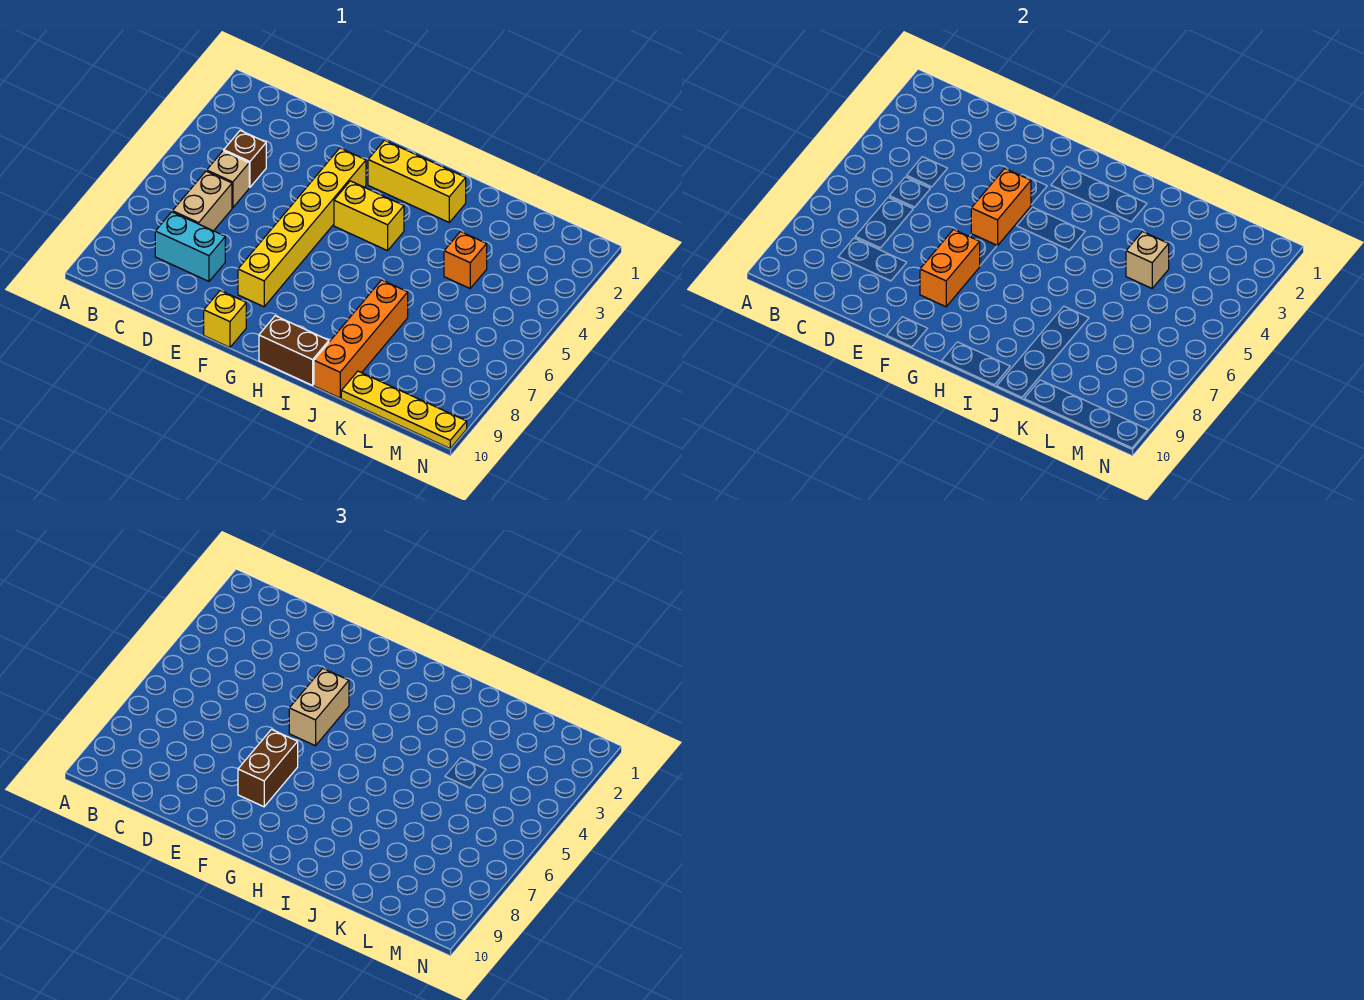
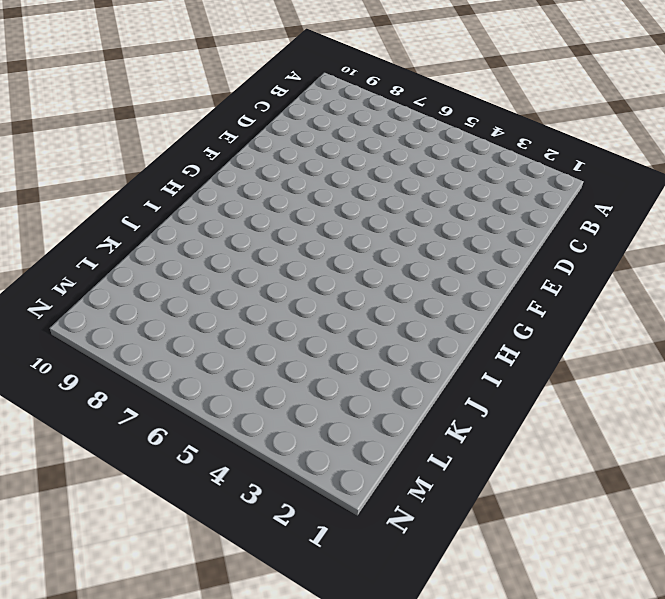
none -> brown 1x1 brick [224,130,266,187]
none -> tan 1x1 brick [207,151,249,208]
none -> tan 1x2 brick [173,171,232,231]

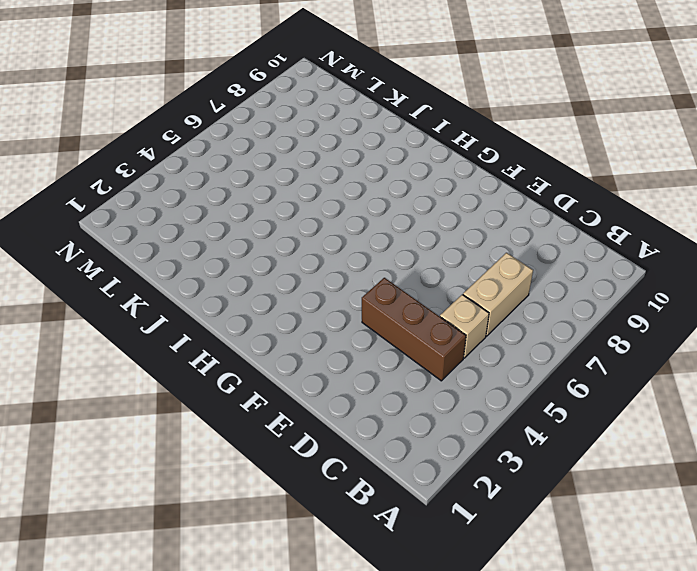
brown 1x3 brick [362,278,466,381] -> brown 1x1 brick [224,130,266,187]
none -> cyan 1x2 brick [155,212,225,281]
none -> yellow 1x6 brick [238,148,366,307]
none -> yellow 1x1 brick [204,291,246,347]

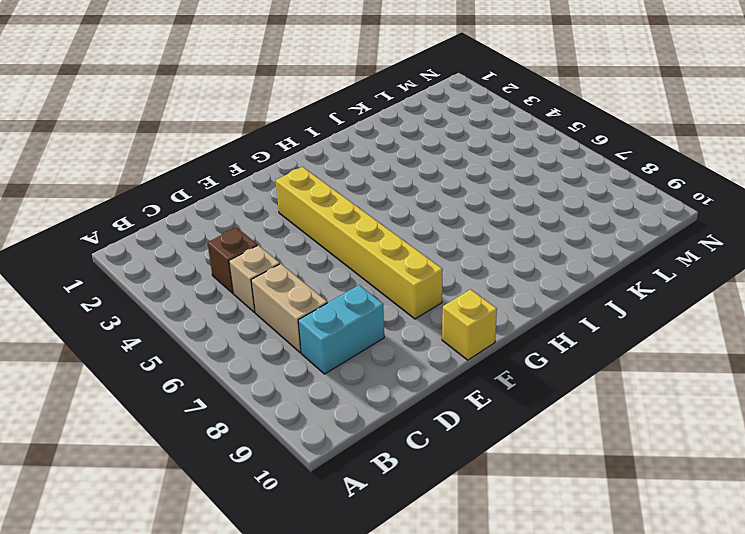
none -> yellow 1x3 brick [368,140,466,222]
none -> yellow 1x2 brick [334,181,404,251]
none -> brown 1x2 brick [259,316,329,385]

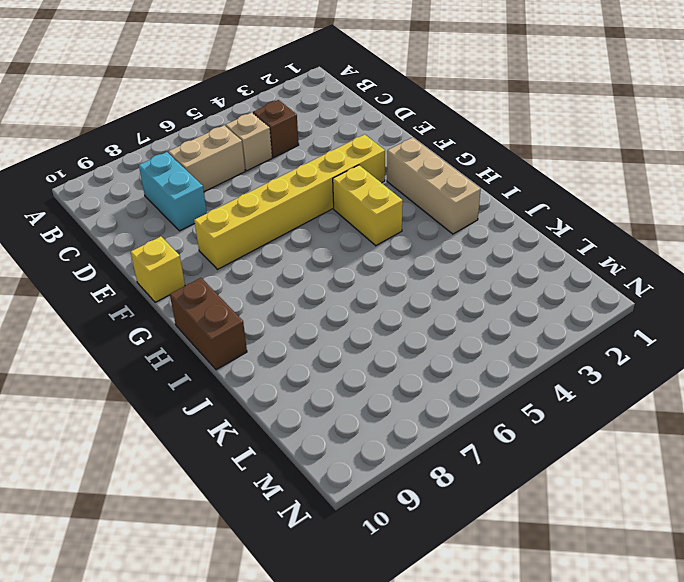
tan 1x3 brick [387,138,481,234] -> yellow 1x3 brick [368,140,466,222]
none -> orange 1x4 brick [314,280,408,398]
none -> orange 1x1 brick [444,232,487,288]
none -> yellow 1x4 plate [341,371,467,448]

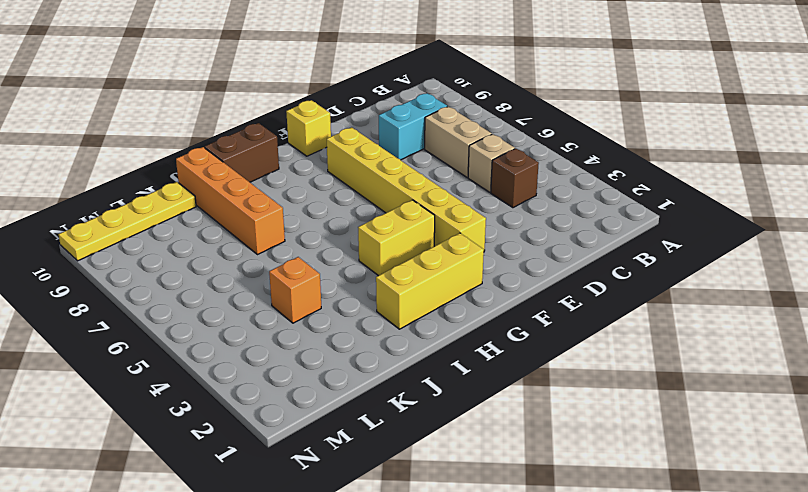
none -> orange 1x2 brick [971,168,1031,246]
none -> orange 1x2 brick [920,229,980,307]
none -> tan 1x1 brick [1126,232,1169,288]

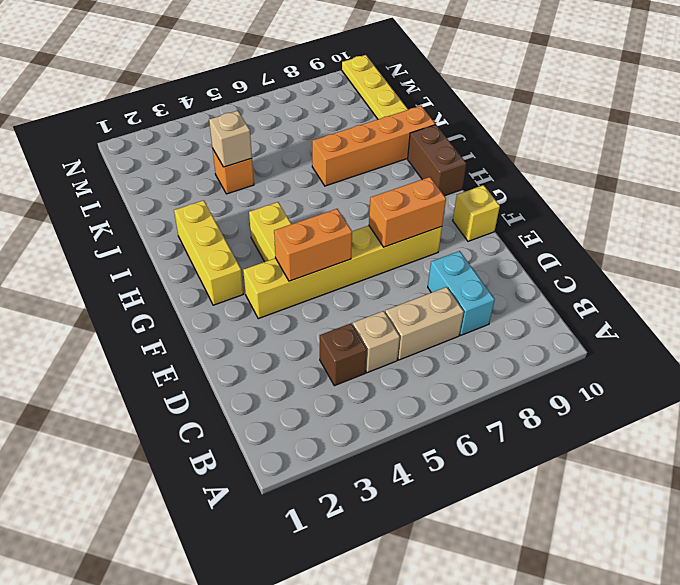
none -> tan 1x2 brick [289,668,349,746]
none -> brown 1x2 brick [238,729,298,807]

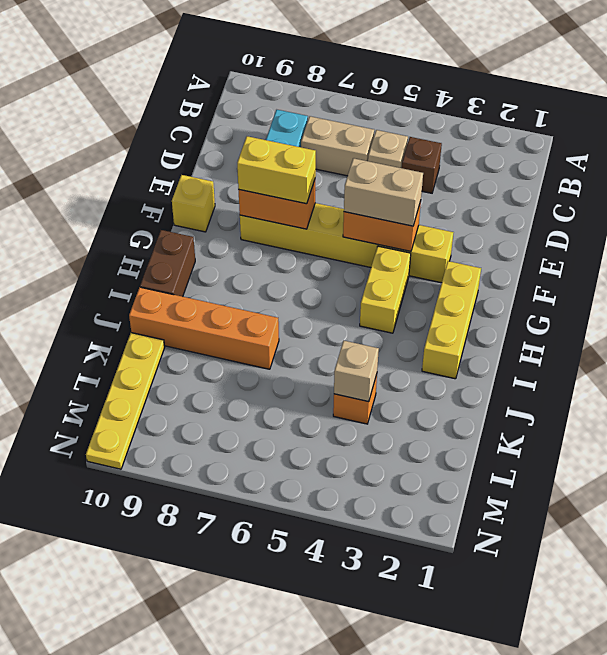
yellow 1x2 brick [237,136,316,204] -> brown 1x2 brick [238,729,298,807]

